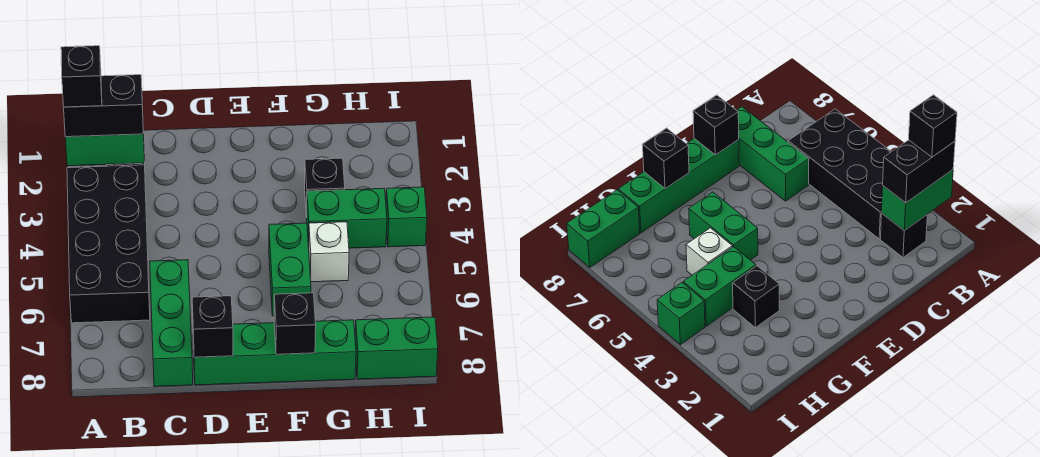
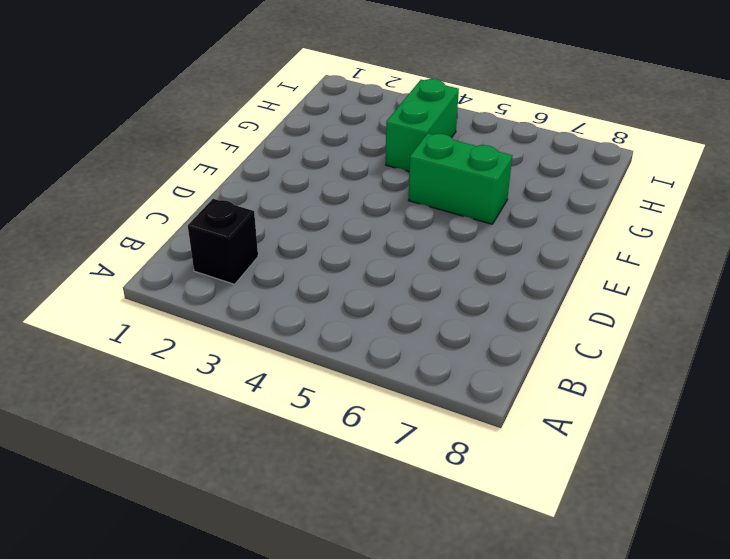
none -> black 2x4 brick [67,165,150,323]
none -> green 1x3 brick [150,260,193,386]
none -> green 1x4 brick [193,320,356,385]

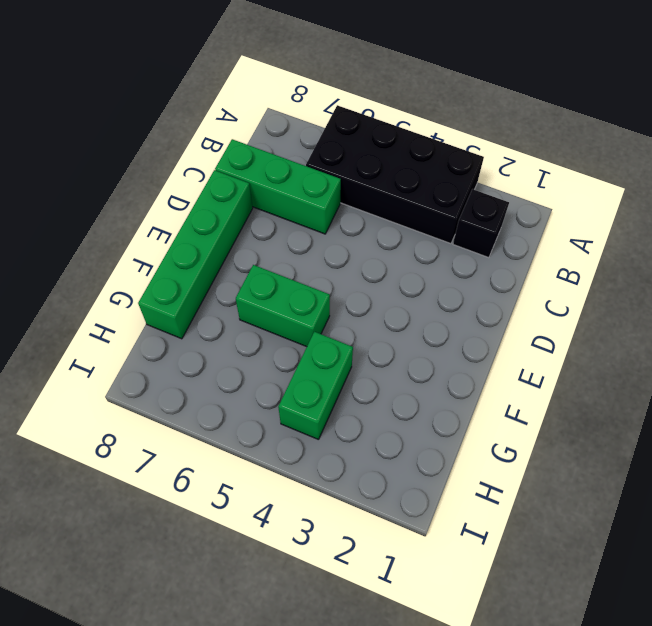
none -> black 1x1 brick [305,158,345,217]
none -> white 1x1 brick [308,222,349,282]
none -> green 1x2 brick [355,317,438,379]

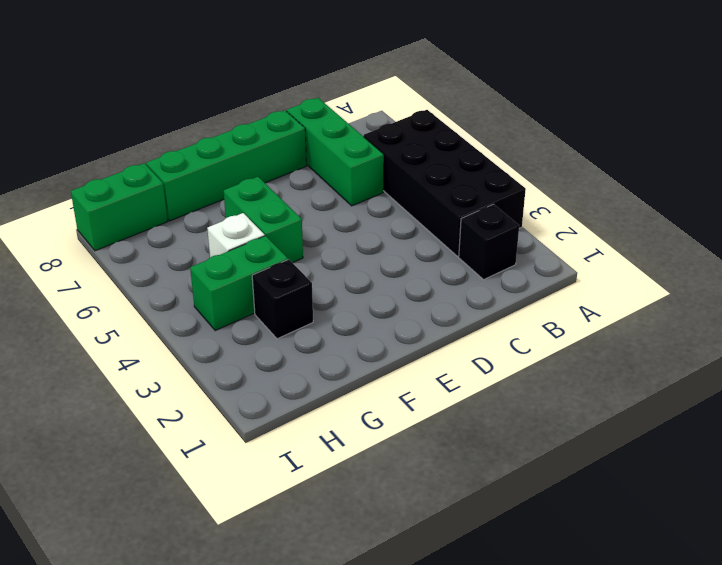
none -> green 1x1 brick [386,187,427,247]
none -> green 1x2 brick [65,134,144,166]
none -> black 1x1 brick [192,296,233,357]

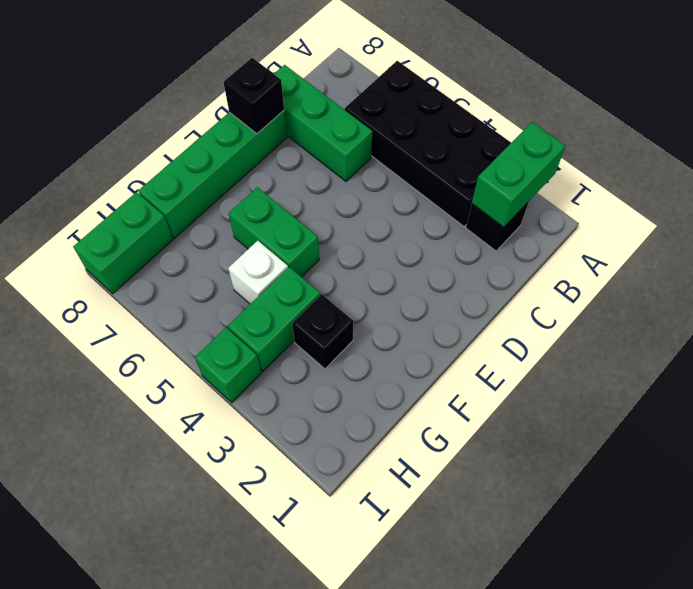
none -> black 1x1 brick [274,293,316,354]
none -> black 1x2 brick [64,75,143,137]
none -> black 1x1 brick [61,46,102,107]

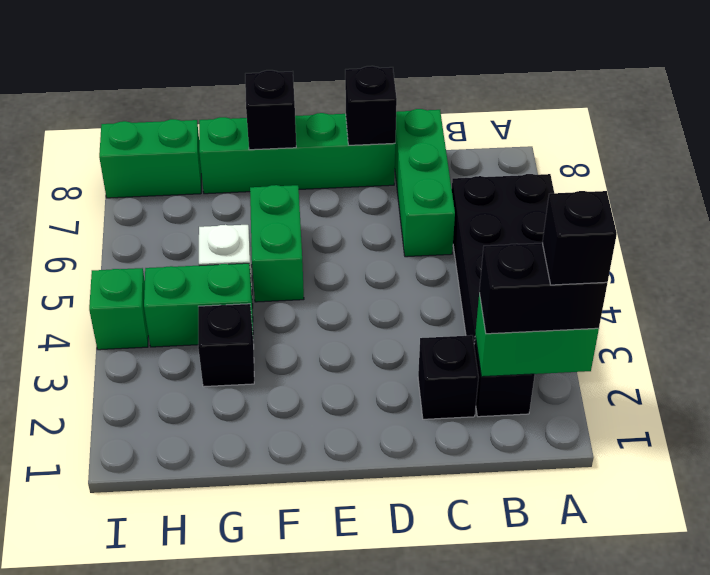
black 1x1 brick [418,335,479,419] -> none

